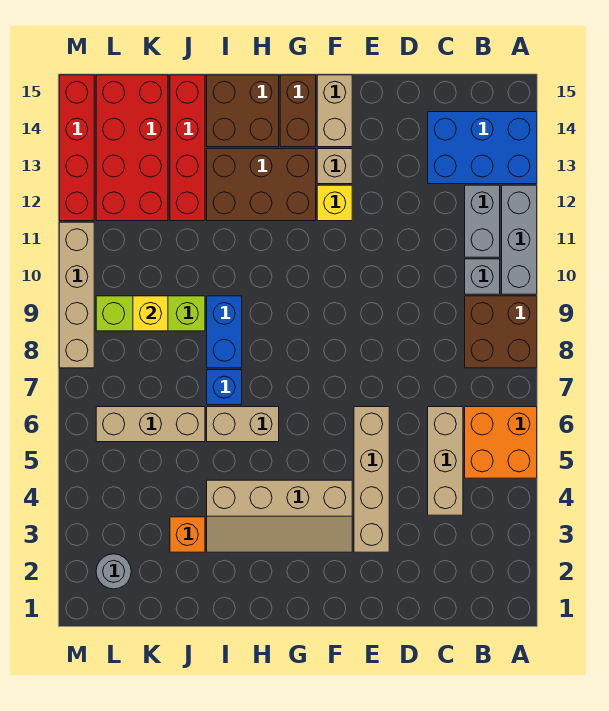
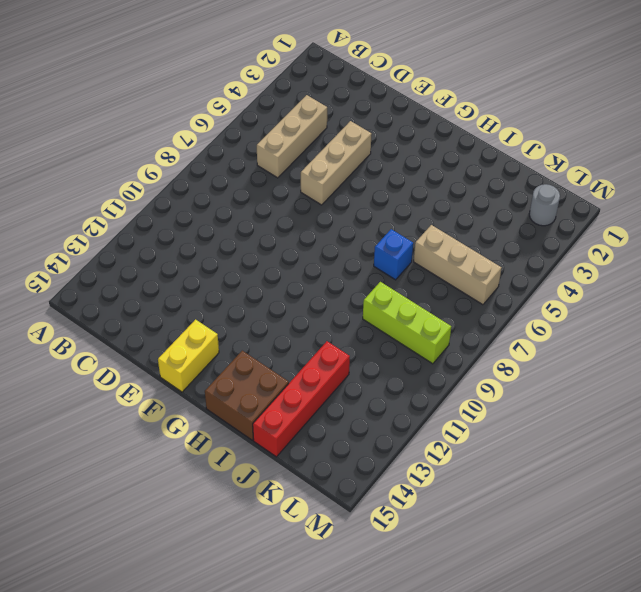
tan 1x3 brick [301,121,372,205] -> tan 1x4 brick [354,407,389,552]
yellow 1x2 brick [158,320,219,392] -> tan 1x2 brick [317,75,352,147]
none -> orange 2x2 brick [465,407,537,478]
none -> brown 2x2 brick [465,296,537,368]
none -> grey 1x3 brick [502,185,537,294]

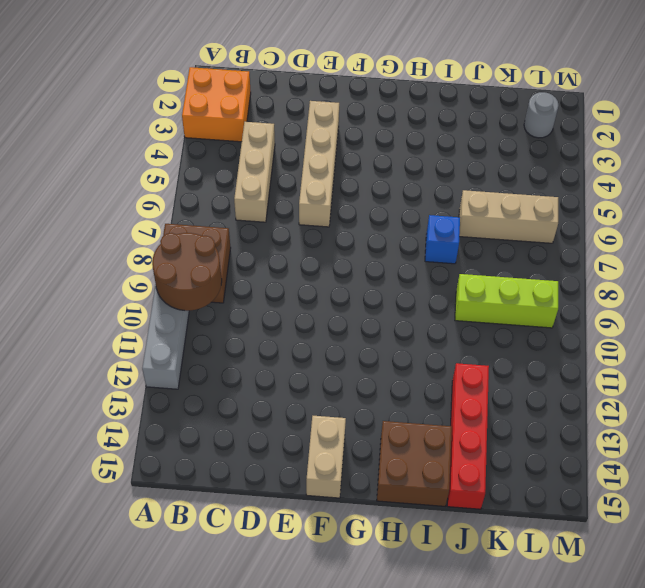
orange 2x2 brick [182,67,251,142] -> orange 2x2 brick moved to [465,407,537,478]
brown 2x2 round brick [152,233,222,311] -> none
none -> blue 2x3 brick [428,112,537,184]
none -> grey 1x1 brick [465,259,500,294]
none -> grey 1x2 brick [465,185,500,257]

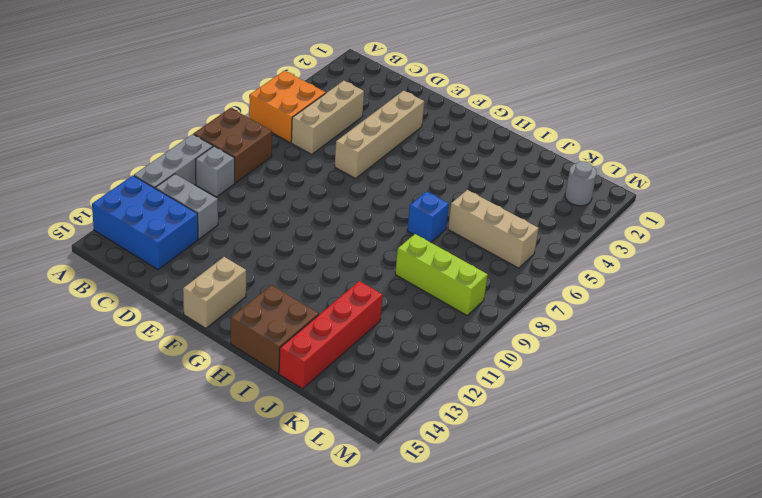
grey 1x2 brick [155,174,218,239] -> grey 1x2 brick turned to [465,185,500,257]
none -> tan 2x4 slope [207,480,352,552]
none -> yellow 1x1 brick [317,185,352,221]
none -> tan 1x1 brick [317,149,352,184]

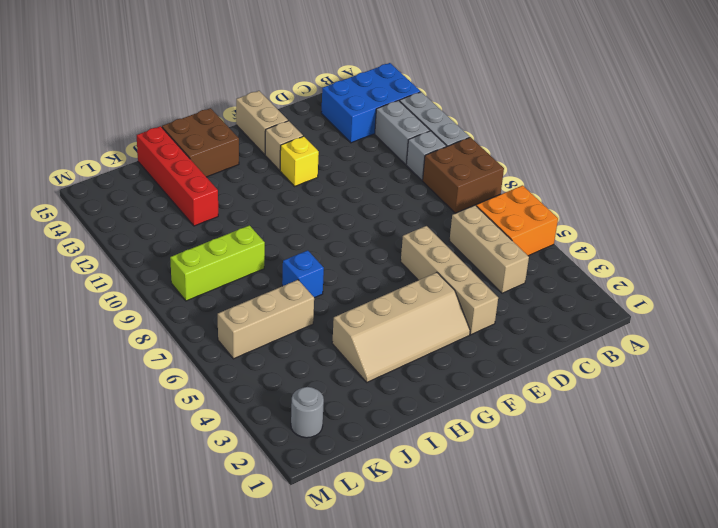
none -> brown 2x3 brick [207,149,316,221]
none -> brown 1x2 brick [280,75,316,147]
none -> tan 1x2 brick [207,407,279,442]

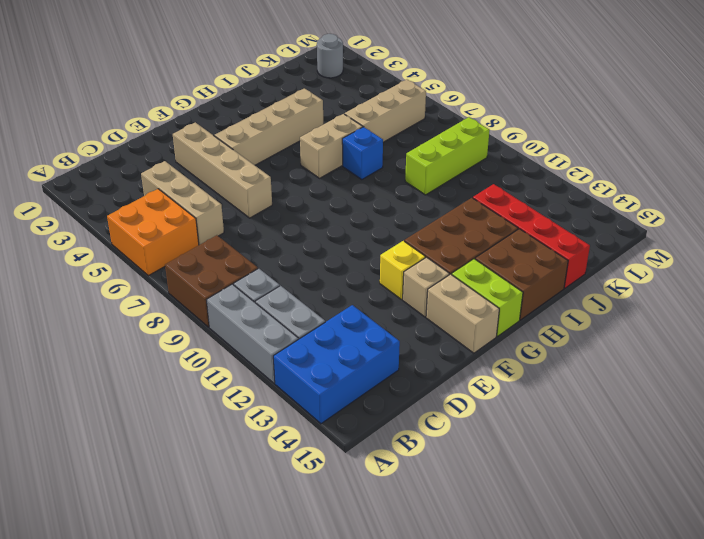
lime 1x2 brick [452,259,523,336] -> brown 1x2 brick [280,75,316,147]
none -> blue 1x2 brick [207,296,242,368]
none -> orange 1x1 brick [170,517,205,552]
none -> red 2x4 brick [96,75,168,221]

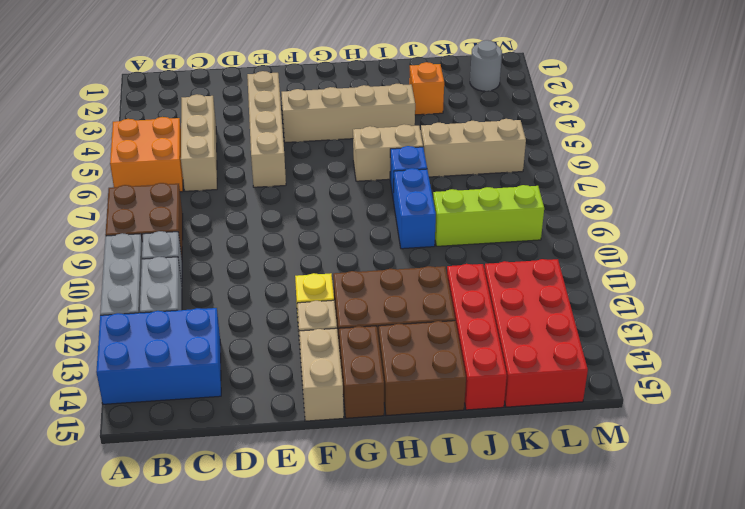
none -> tan 1x4 brick [59,222,94,368]
none -> red 1x4 brick [59,75,94,221]
none -> yellow 1x1 brick [133,296,168,331]

